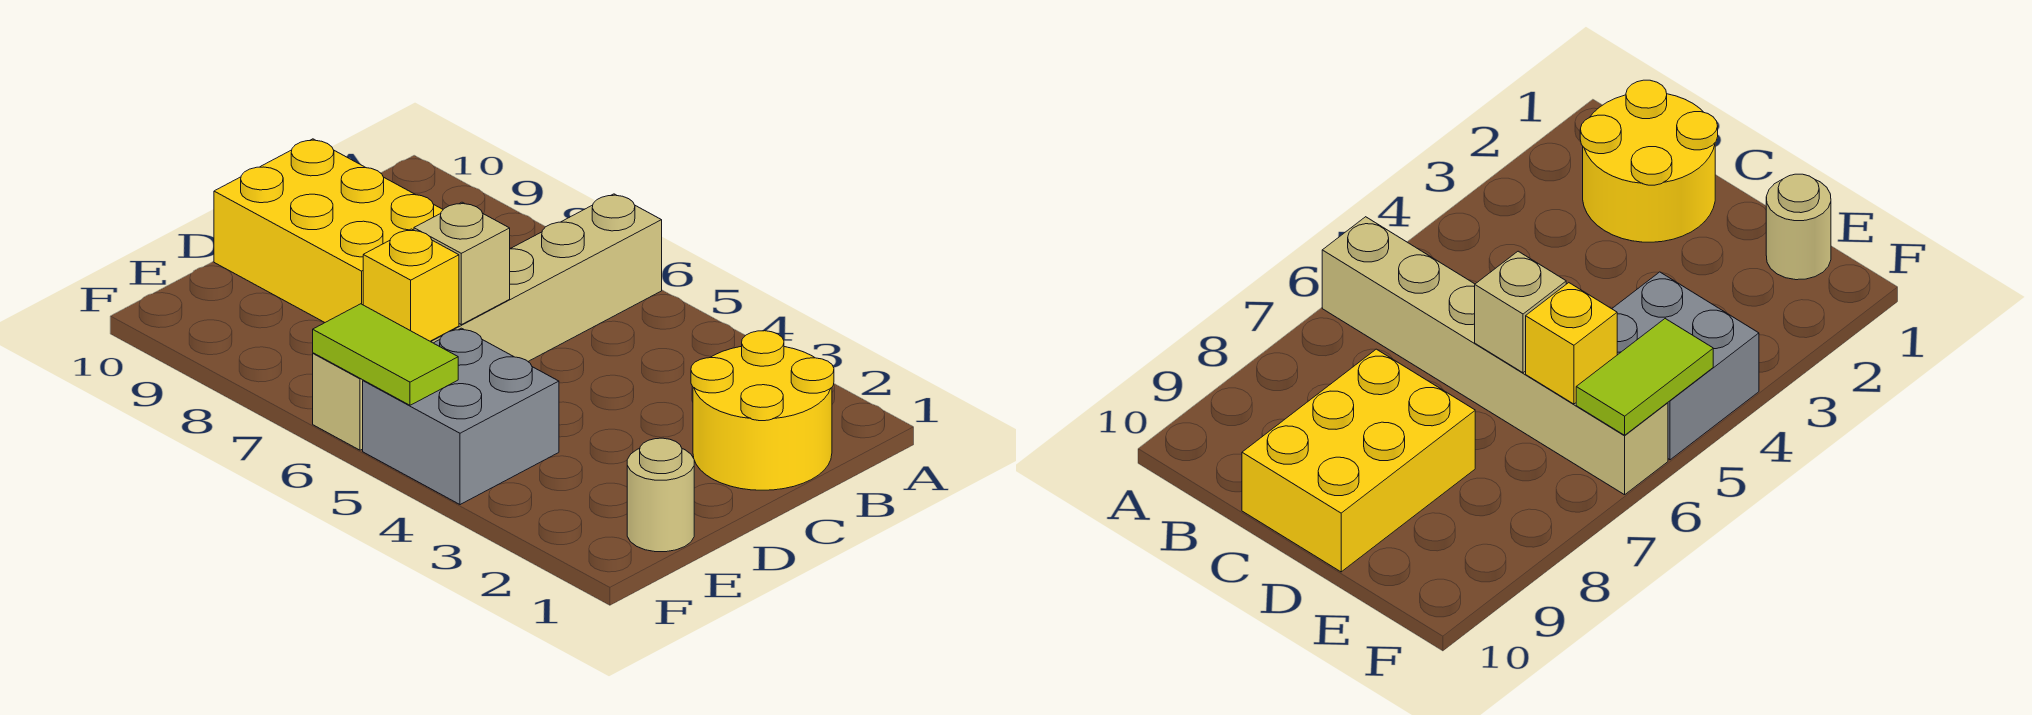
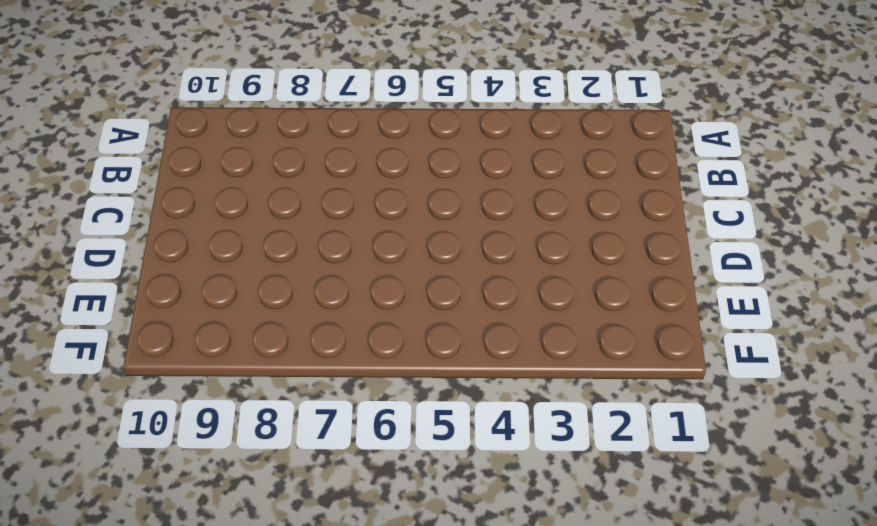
none -> tan 1x6 brick [313,194,662,450]
none -> yellow 2x2 round brick [691,331,834,490]

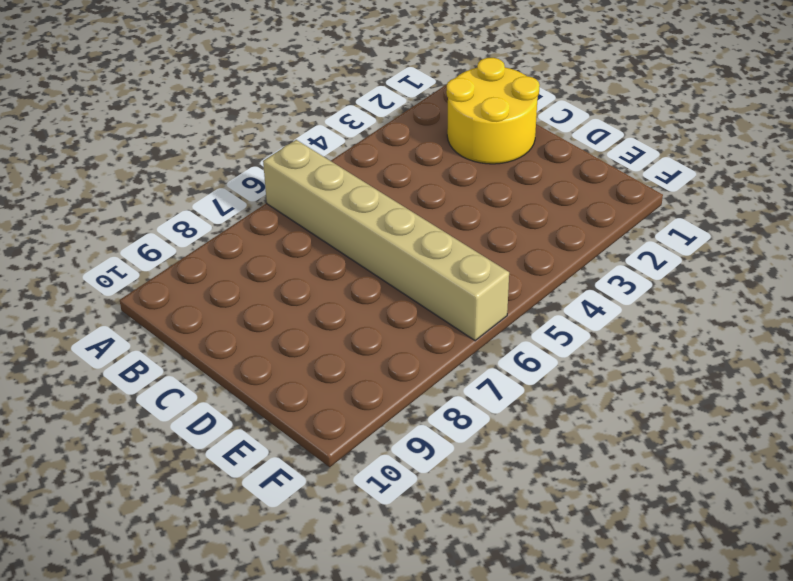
none -> yellow 2x3 brick [214,139,443,323]
none -> tan 1x1 round brick [627,438,694,552]

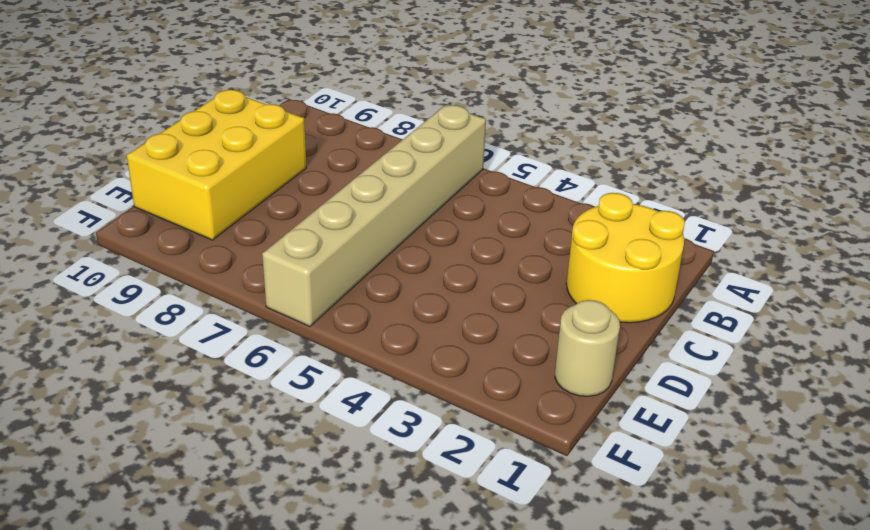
yellow 2x3 brick [127,90,306,240] -> yellow 2x3 brick turned to [214,139,443,323]
none -> grey 2x2 brick [363,328,559,505]
none -> tan 1x1 brick [414,202,510,325]

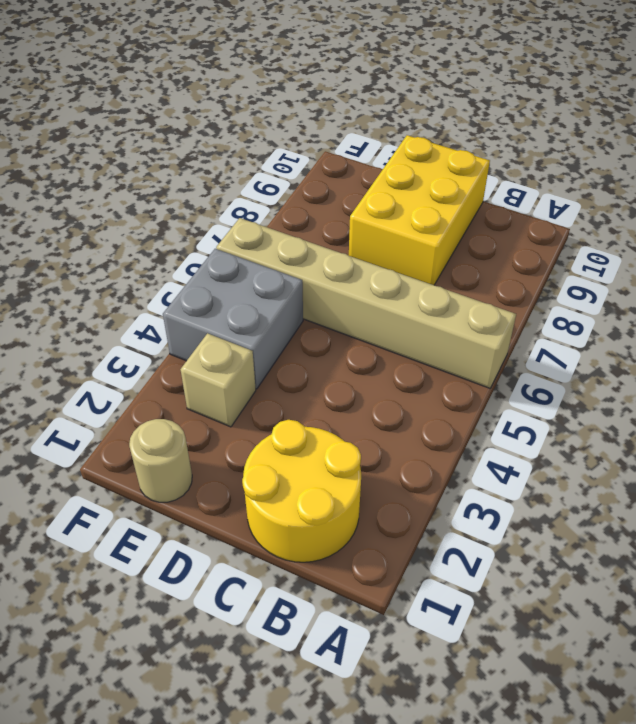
tan 1x1 brick [181,333,256,427] -> tan 1x1 brick moved to [414,202,510,325]
none -> yellow 1x1 brick [363,229,459,341]
none -> lime 1x2 tile [313,304,458,405]

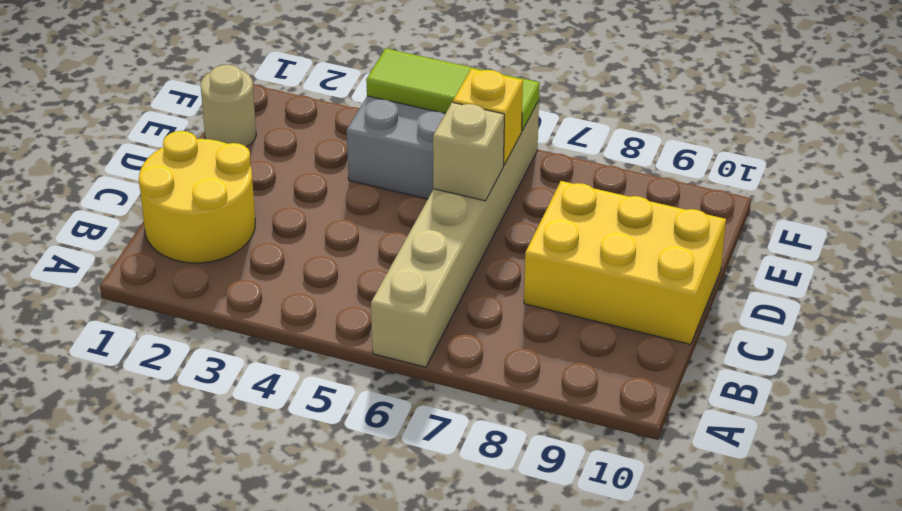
lime 1x3 tile [366,48,540,130] -> lime 1x2 tile [313,304,458,405]

